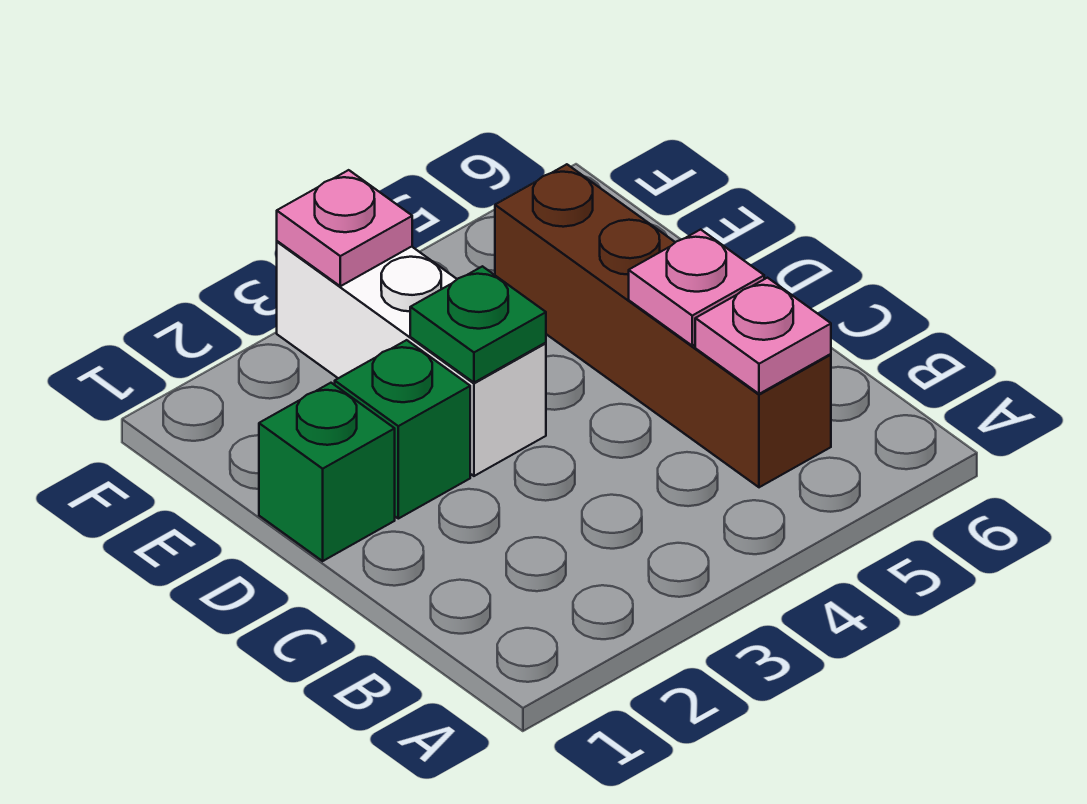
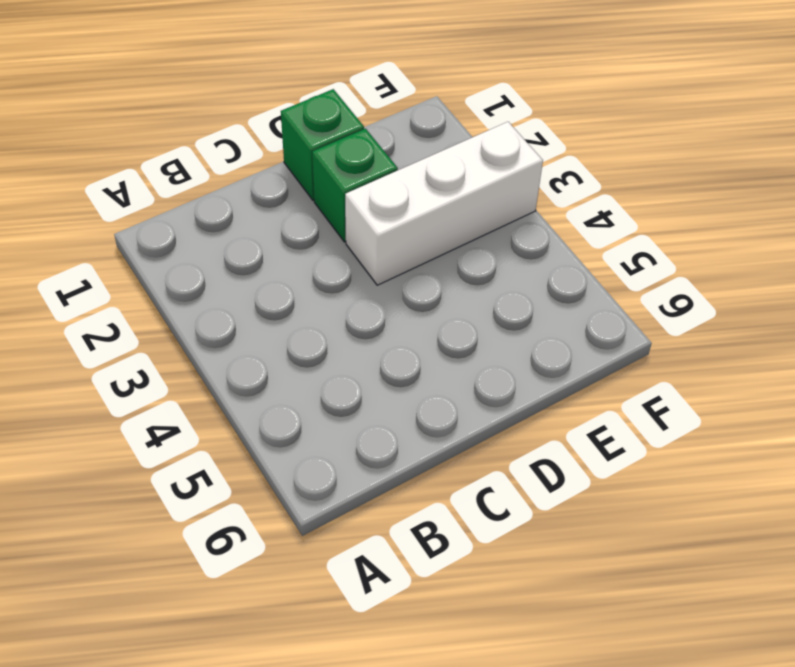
none -> brown 1x4 brick [495,164,831,487]
none -> pink 1x1 plate [695,278,831,394]

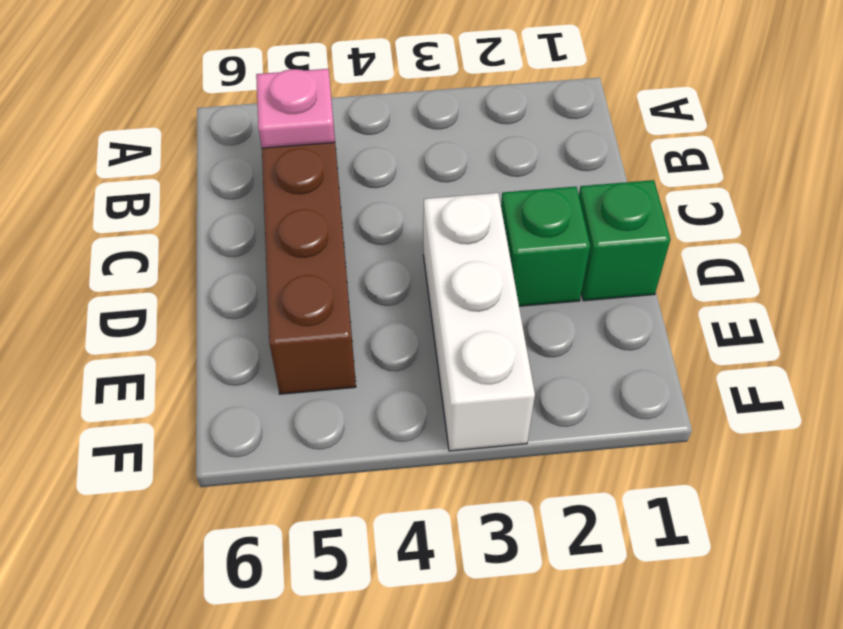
none -> pink 1x1 plate [629,229,764,346]
none -> green 1x1 plate [410,266,546,383]

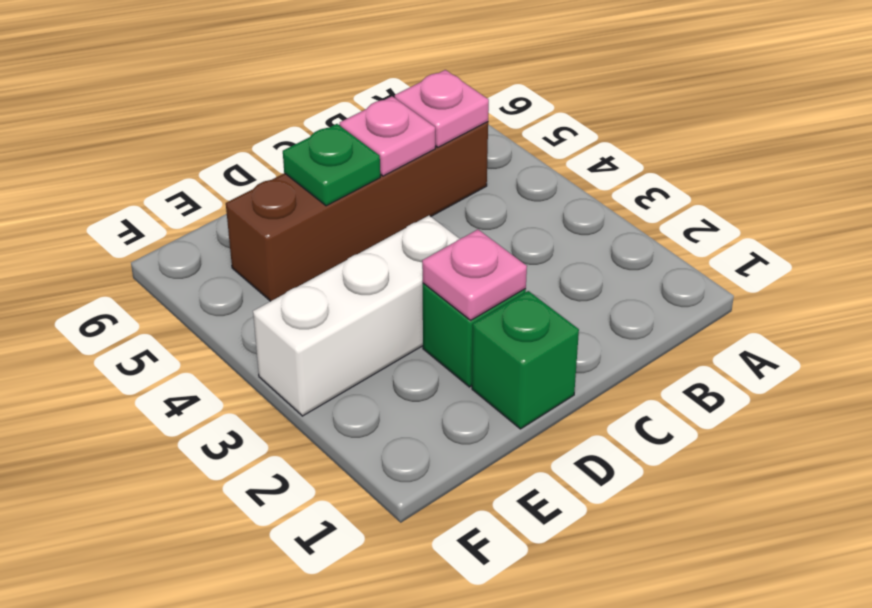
pink 1x1 plate [422,229,527,320] -> pink 1x1 plate moved to [277,170,412,286]
green 1x1 plate [283,124,380,206] -> green 1x1 plate moved to [410,266,546,383]

